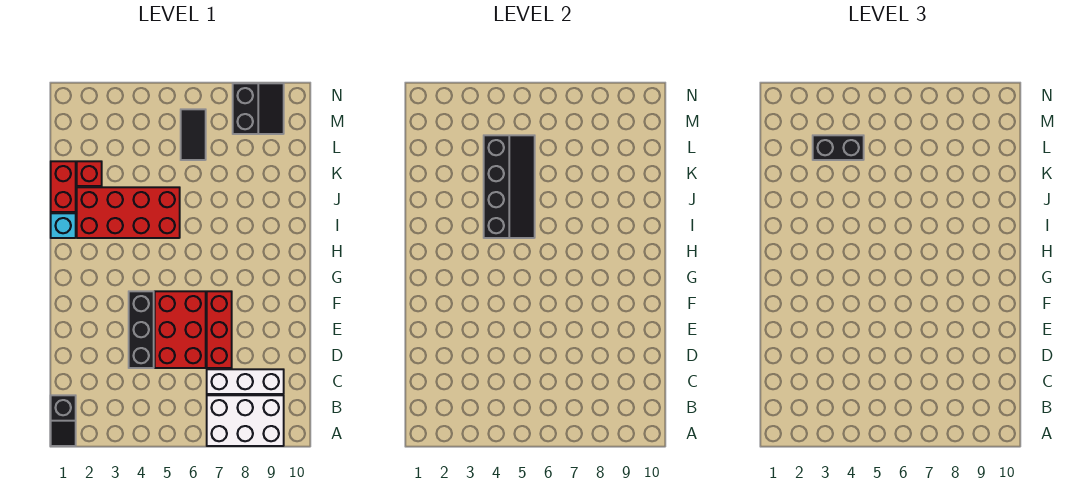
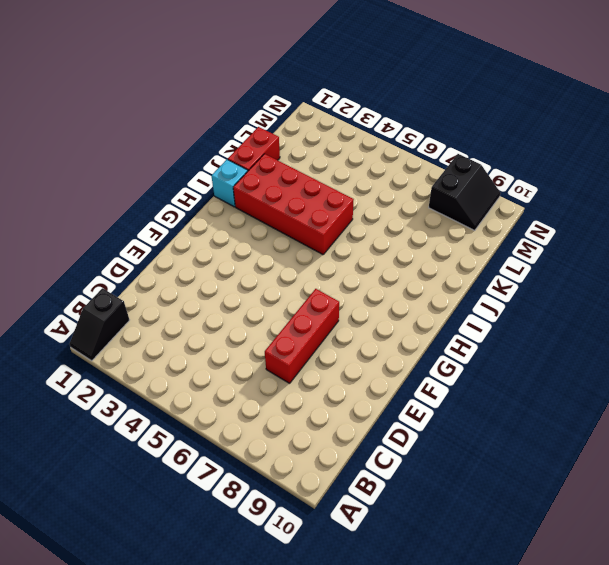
none -> white 2x3 brick [207,395,284,446]
none -> white 1x3 brick [207,369,284,394]
none -> black 1x3 brick [129,291,154,368]

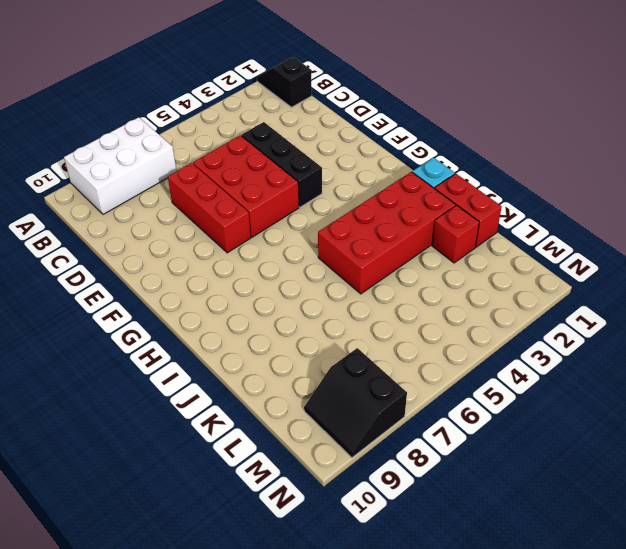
none -> white 1x3 brick [207,369,284,394]
none -> black 1x2 tile [181,109,206,160]
none -> black 2x4 slope [484,135,535,238]

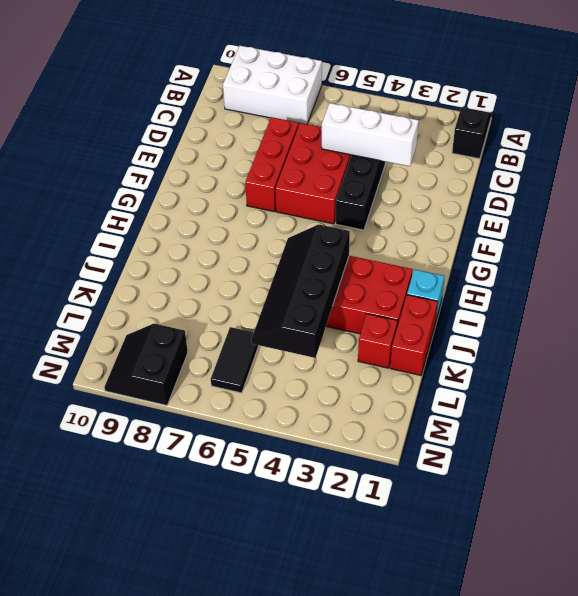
white 1x3 brick [322,103,419,166] -> white 1x3 brick moved to [207,369,284,394]
none -> black 1x2 brick [813,135,864,160]

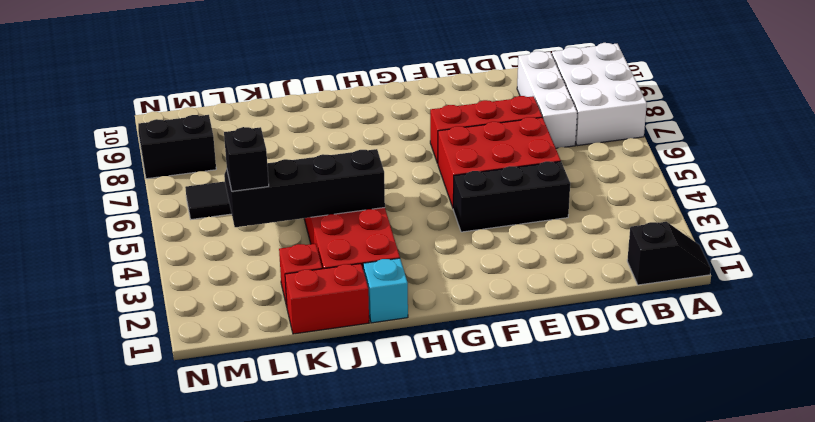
black 1x1 brick [224,127,269,191] -> black 1x2 brick [813,135,864,160]

